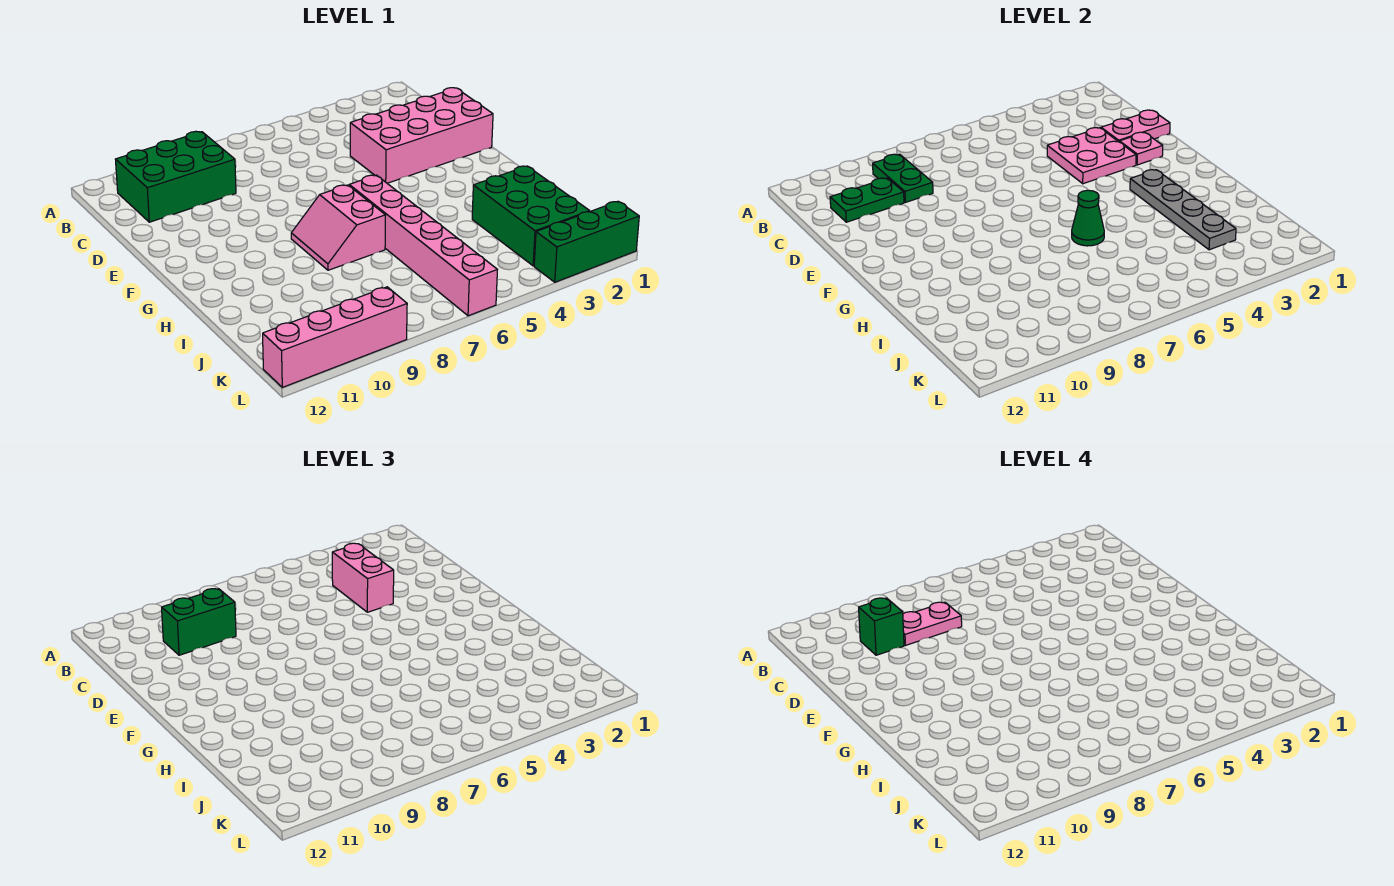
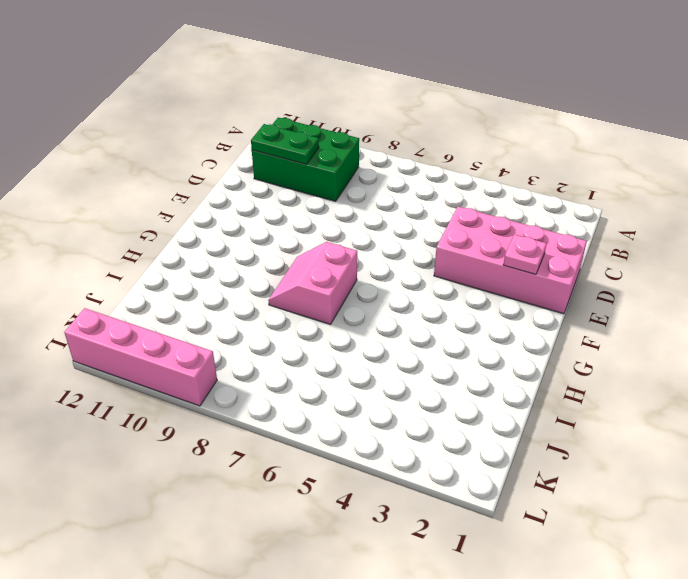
none -> pink 1x6 brick [349,175,497,316]
none -> green 2x3 brick [472,166,590,266]
none -> green 1x3 brick [534,201,639,282]

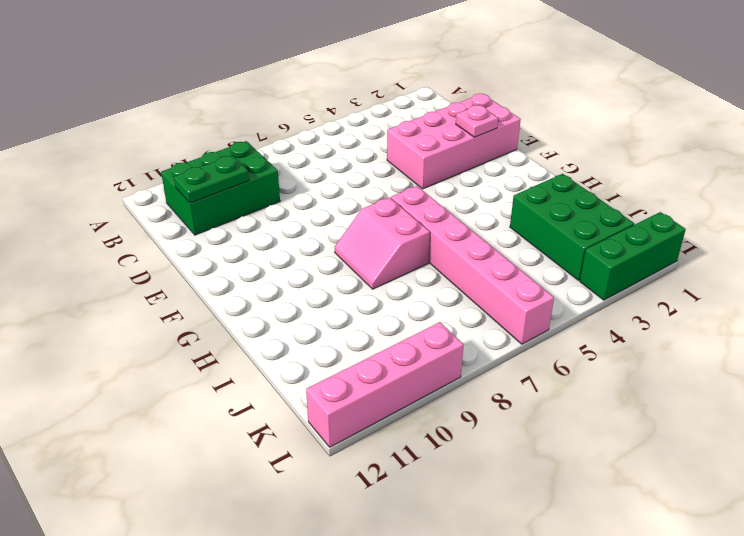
none -> green 1x2 plate [873,154,933,203]
none -> pink 1x2 plate [1101,110,1170,142]
none -> pink 2x2 plate [1047,128,1136,184]

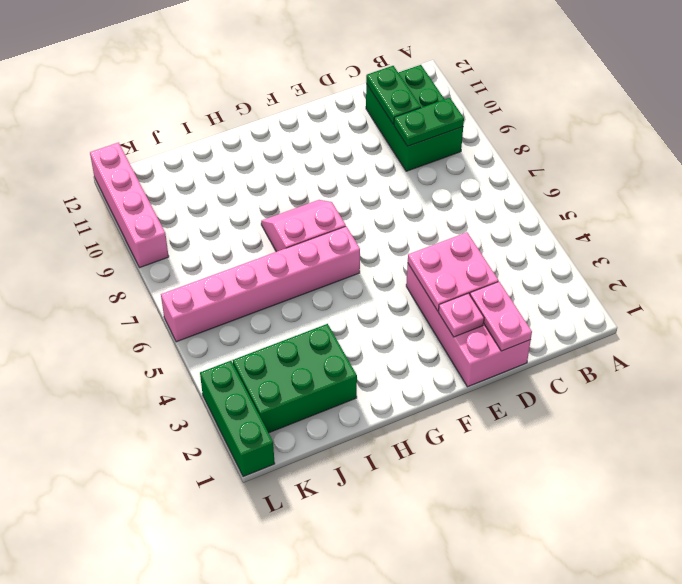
none -> grey 1x4 plate [1130,170,1236,250]
none -> green 1x1 cone [1072,190,1104,246]
none -> pink 1x2 brick [332,543,394,612]

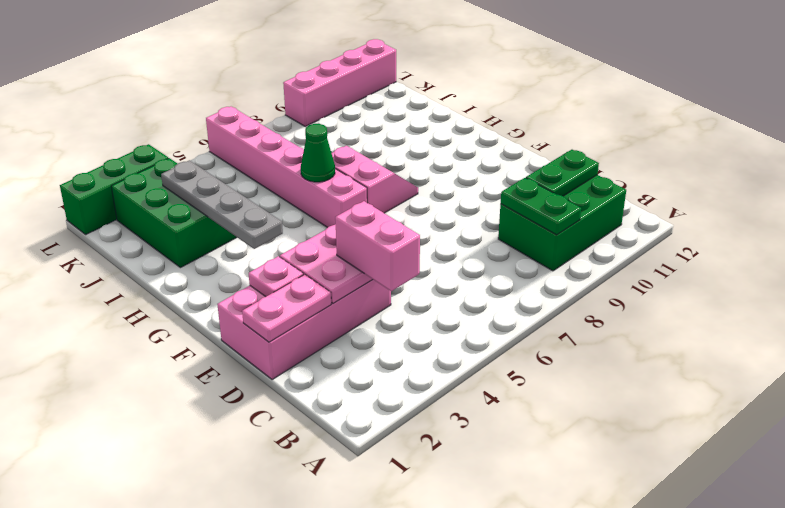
none -> green 1x2 brick [162,589,236,655]
none -> pink 1x2 plate [903,602,962,646]
none -> green 1x1 brick [859,598,904,655]

